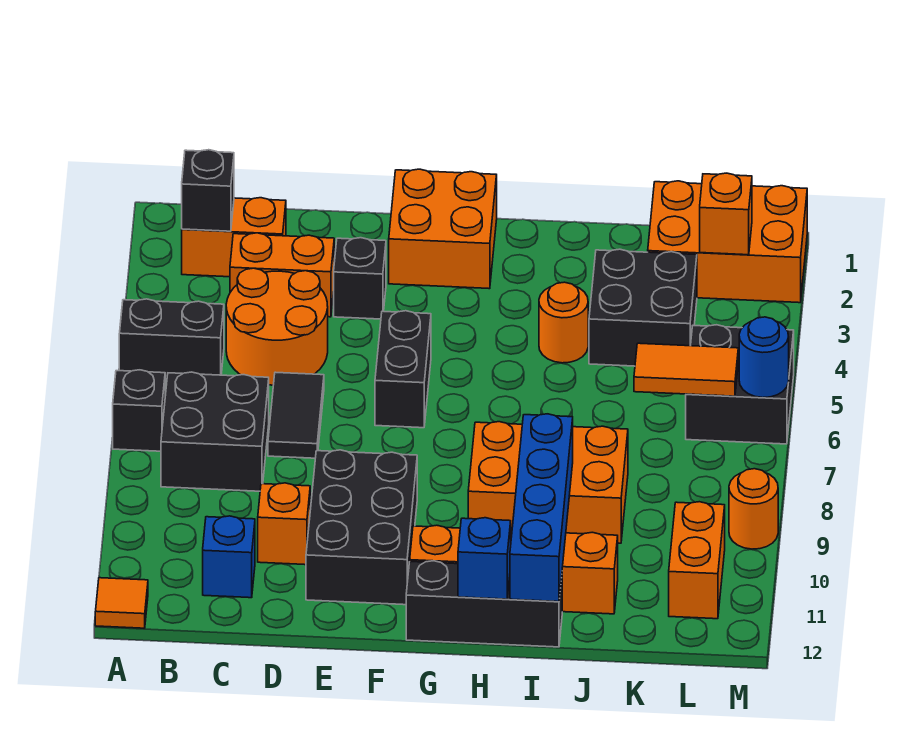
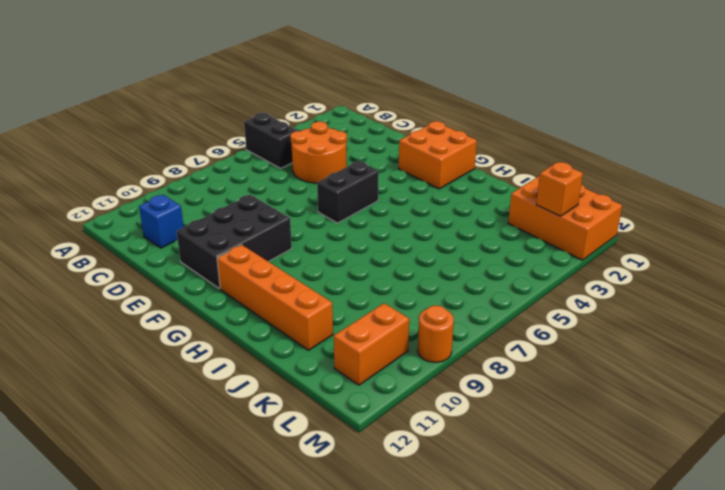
none -> black 1x1 brick [113,370,165,451]
none -> orange 1x1 tile [95,578,148,628]
none -> orange 1x2 brick [182,198,286,277]

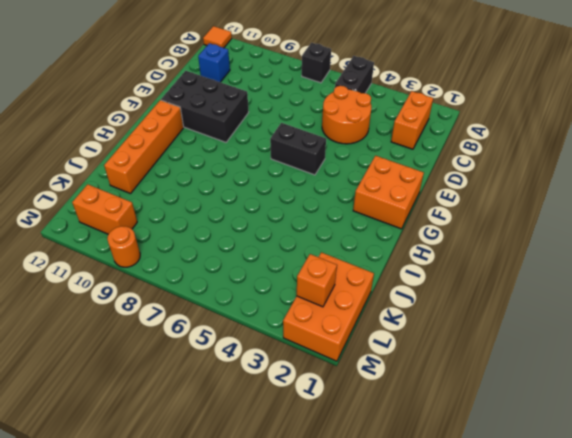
none -> black 2x2 brick [161,372,269,491]
none -> orange 1x2 brick [230,233,334,317]
none -> black 1x2 tile [268,372,324,458]

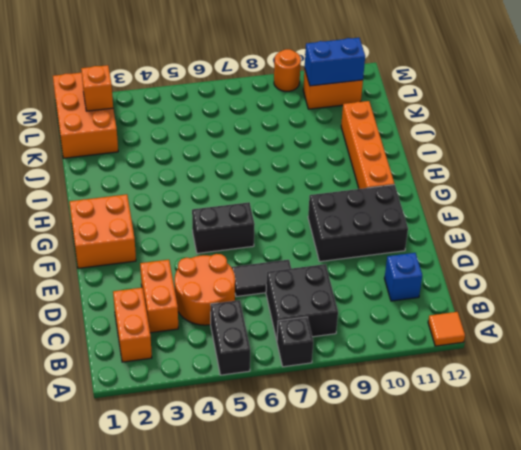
blue 1x2 brick [305,38,365,86] -> none
none -> orange 1x1 brick [258,483,310,565]
none -> black 1x1 brick [334,238,386,319]
none -> black 1x3 brick [406,561,562,647]

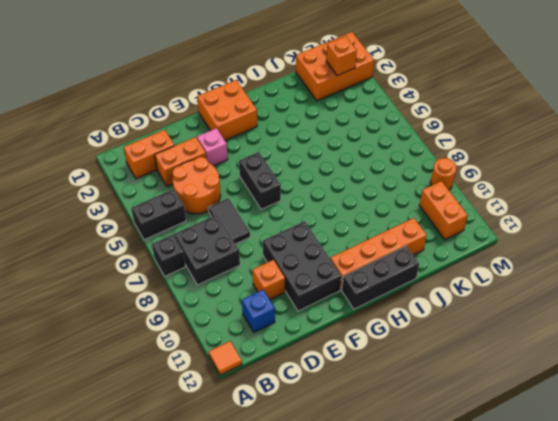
pink 1x1 brick [197,128,228,166] -> black 1x1 brick [334,238,386,319]
none -> orange 2x3 brick [468,422,628,543]
none -> orange 1x1 round brick [539,282,588,363]
none -> black 2x2 brick [589,249,697,366]

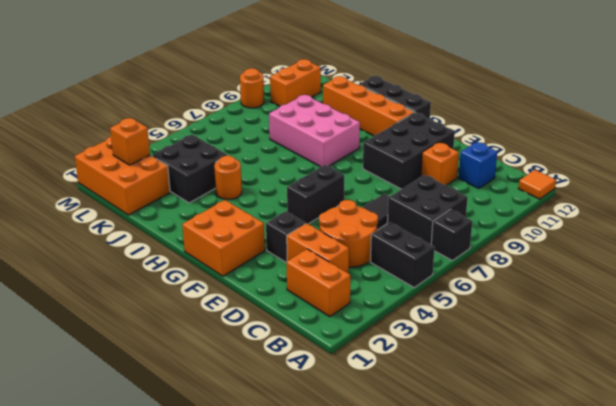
pink 2x3 brick [269,95,360,167] -> orange 2x3 brick [468,422,628,543]
none -> black 2x2 brick [686,325,794,444]
none -> black 1x1 brick [182,150,234,231]
none -> blue 1x1 brick [458,518,511,599]

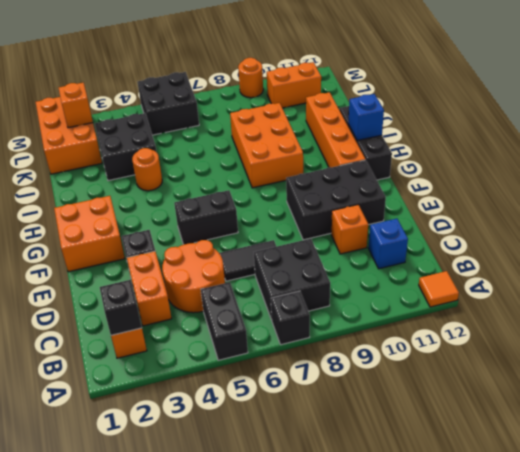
none -> blue 1x4 brick [510,414,573,602]
none -> orange 1x2 tile [634,343,738,396]
none -> blue 1x1 round brick [739,317,789,398]

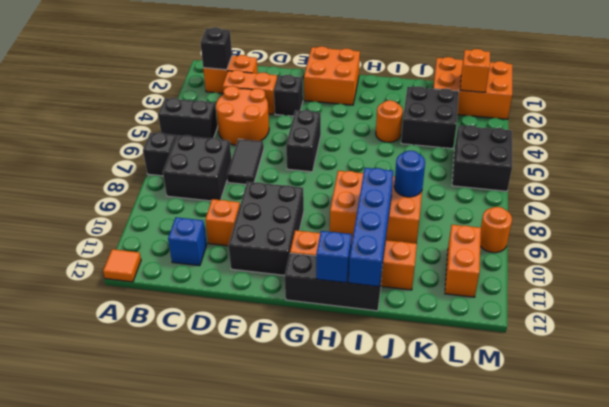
blue 1x1 round brick [394,151,425,197] -> blue 1x1 round brick moved to [739,317,789,398]
none -> orange 1x2 tile [634,343,738,396]

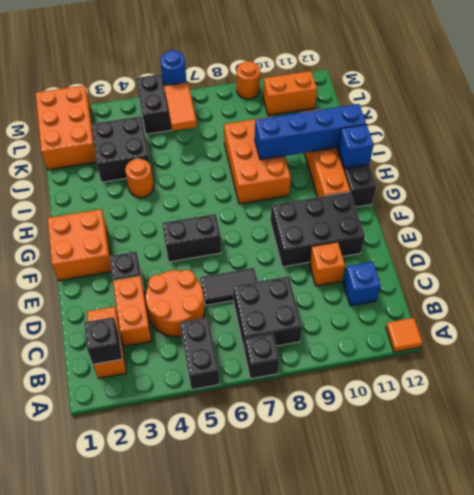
none -> orange 1x1 brick [700,173,752,255]

